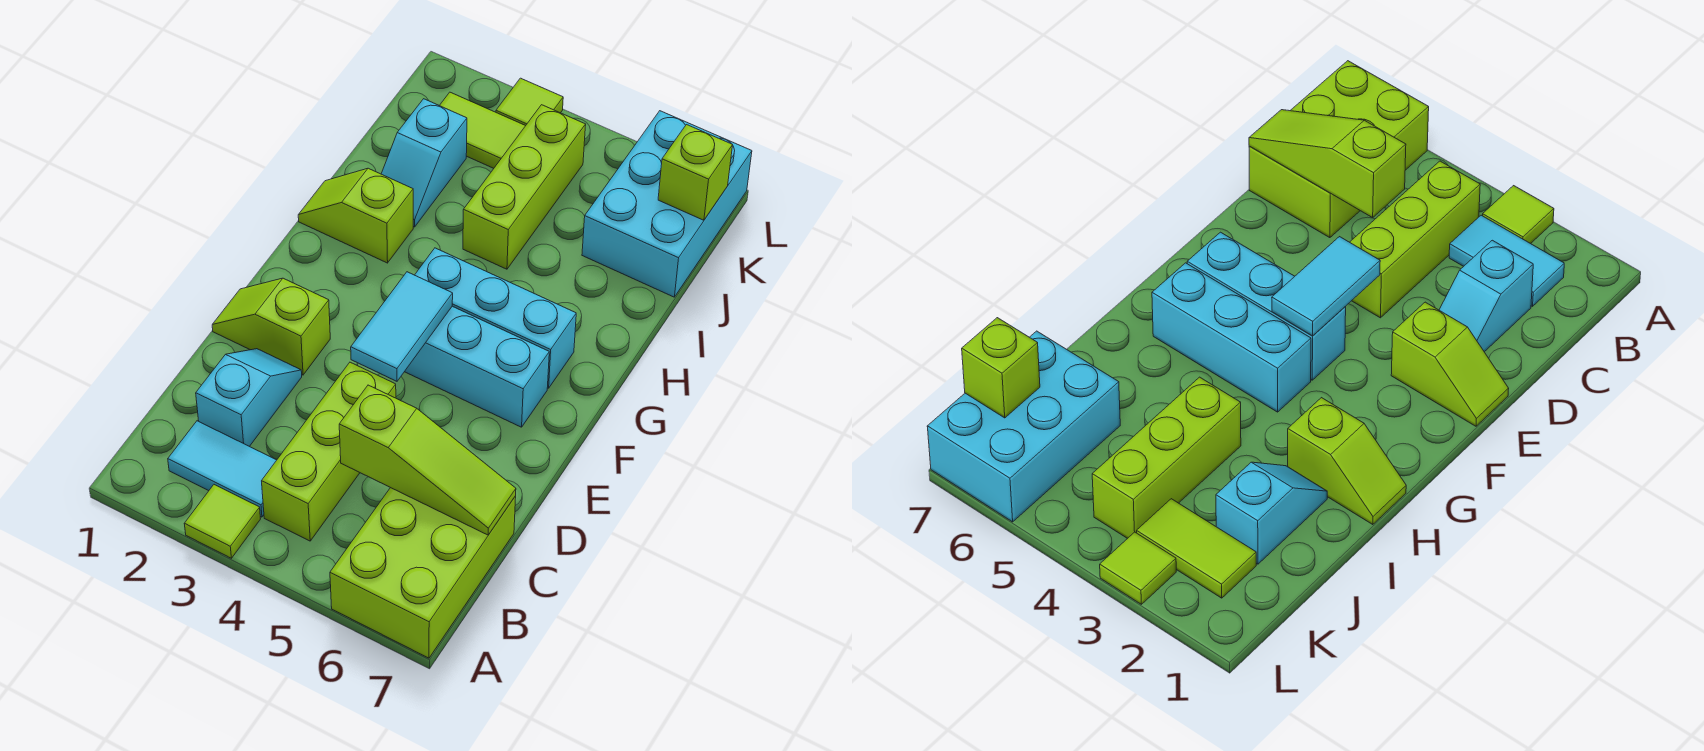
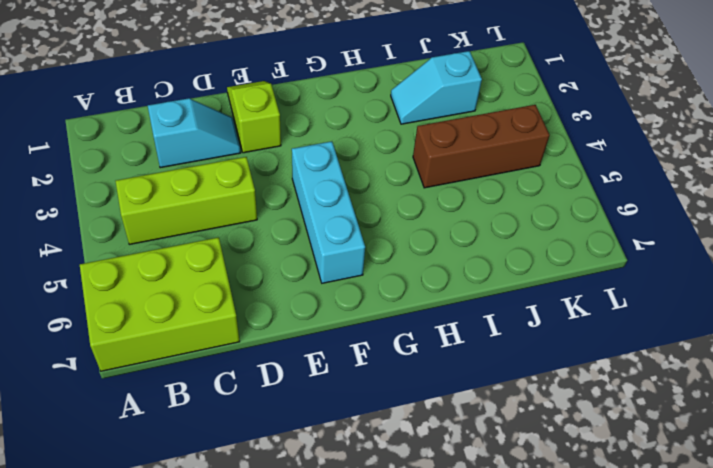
brown 1x3 brick [413,105,550,188] -> lime 1x3 brick [463,105,586,269]
none -> lime 1x1 tile [184,485,260,558]
none -> cyan 1x2 tile [168,421,276,517]
none -> cyan 1x3 brick [415,248,576,388]

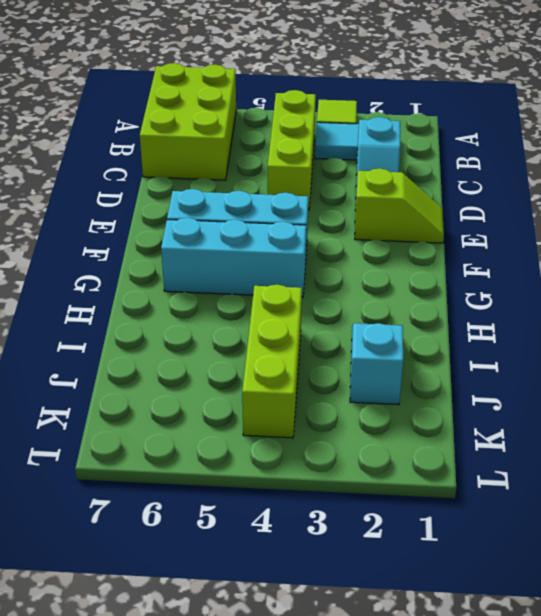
none -> lime 1x2 slope [298,168,413,263]
none -> cyan 2x3 brick [582,111,752,297]
none -> lime 1x2 tile [439,92,525,168]

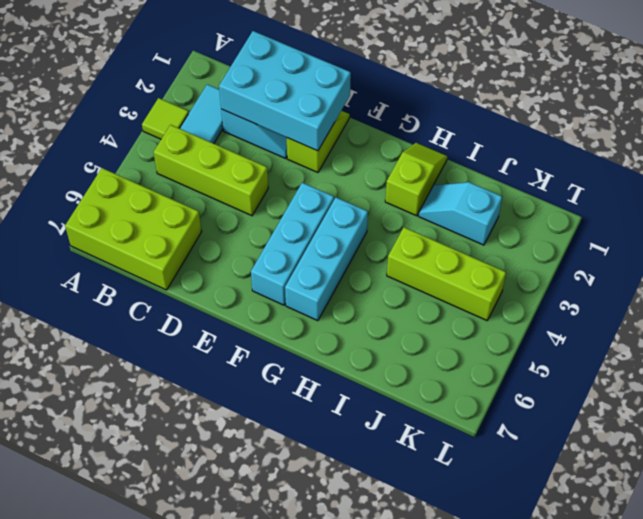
cyan 2x3 brick [219,31,351,151] -> cyan 2x3 brick moved to [582,111,752,297]
none -> lime 1x2 tile [439,92,525,168]
none -> lime 1x1 tile [496,78,563,126]
none -> lime 1x3 slope [339,385,516,535]

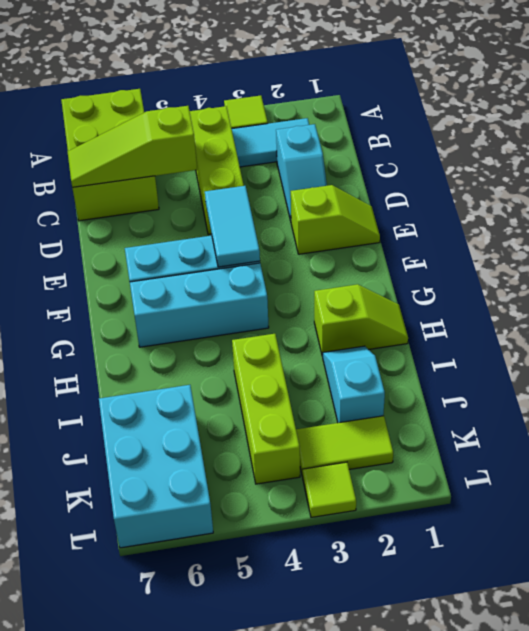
none -> lime 1x1 brick [658,125,733,220]

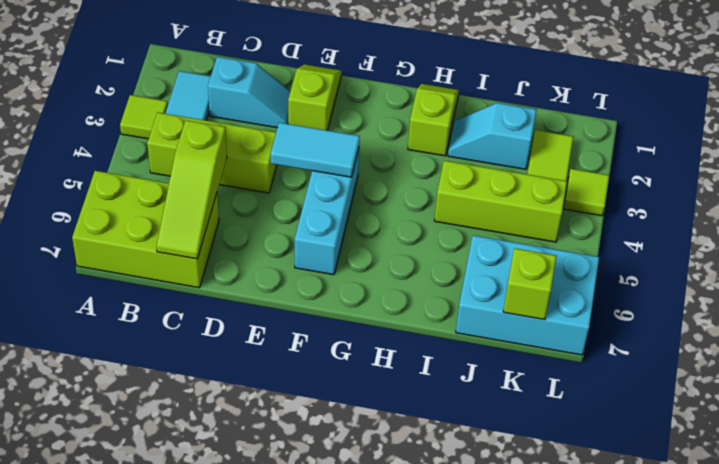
none -> cyan 1x3 brick [415,248,576,388]

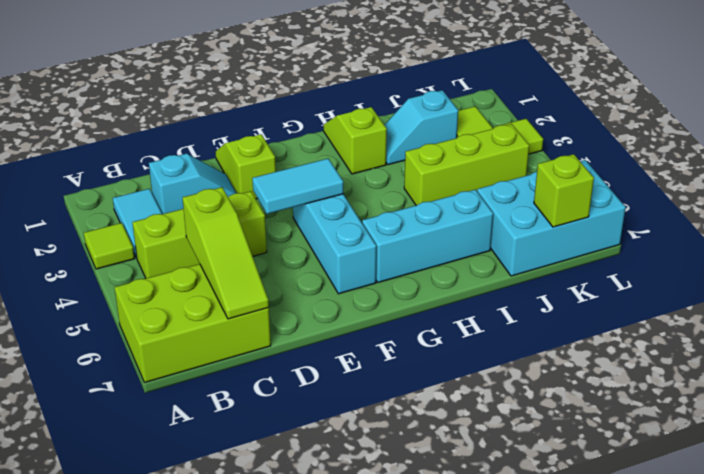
cyan 1x3 brick [362,190,493,282] -> cyan 1x3 brick turned to [415,248,576,388]

